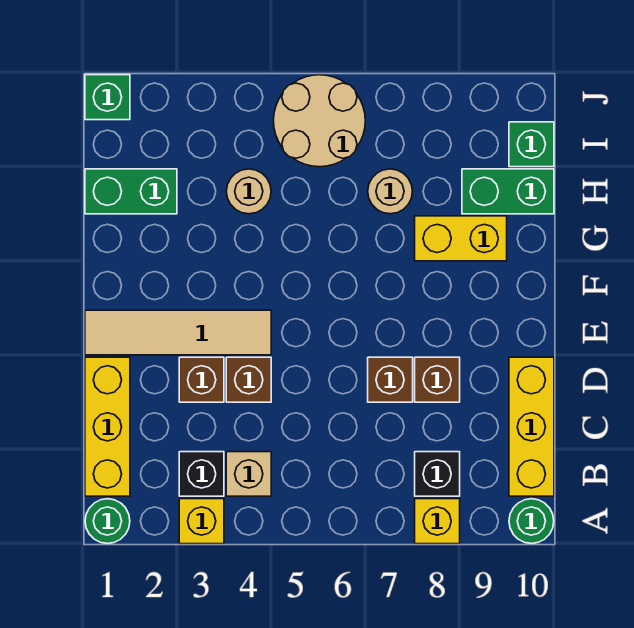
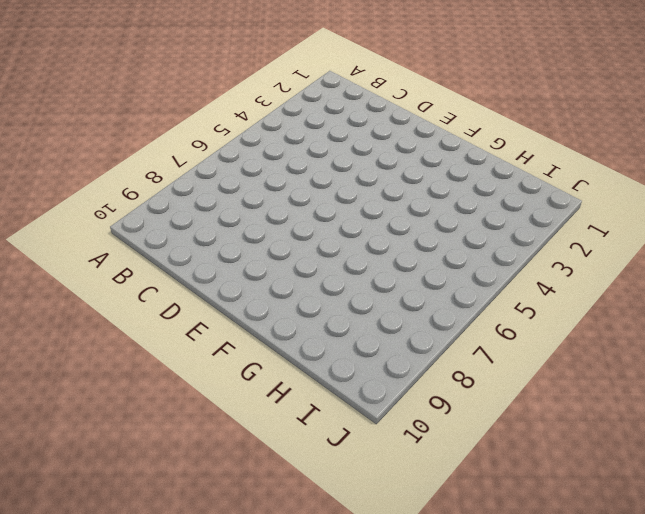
none -> green 1x1 round brick [85,499,130,544]
none -> yellow 1x1 brick [179,499,224,544]
none -> yellow 1x1 brick [415,499,460,544]

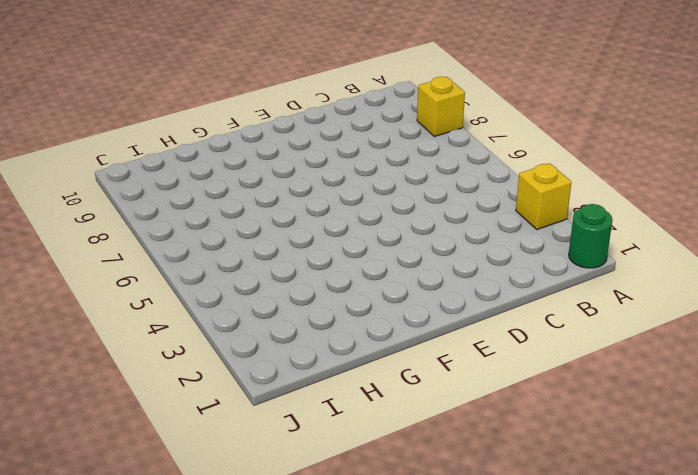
none -> green 1x1 round brick [509,499,554,544]
none -> yellow 1x3 brick [85,357,130,496]
none -> black 1x1 brick [179,452,224,496]

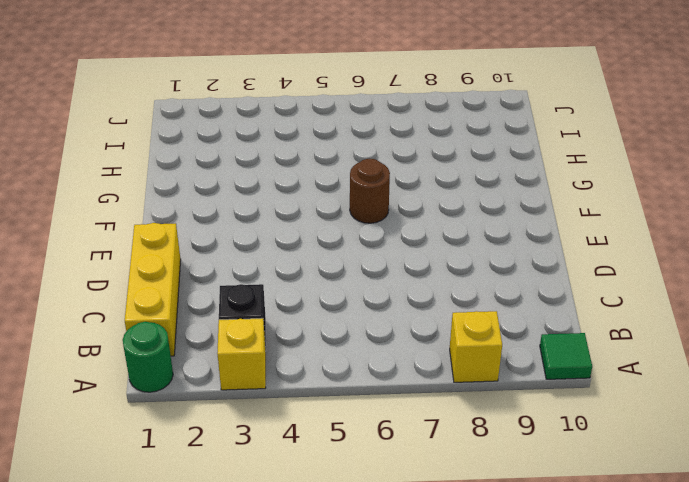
green 1x1 tile [540,333,592,379] -> green 1x1 round brick [509,499,554,544]
brown 1x1 round brick [350,159,390,223] -> none
none -> tan 1x1 brick [226,452,271,496]
none -> black 1x1 brick [415,452,460,496]
none -> yellow 1x3 brick [509,357,554,496]

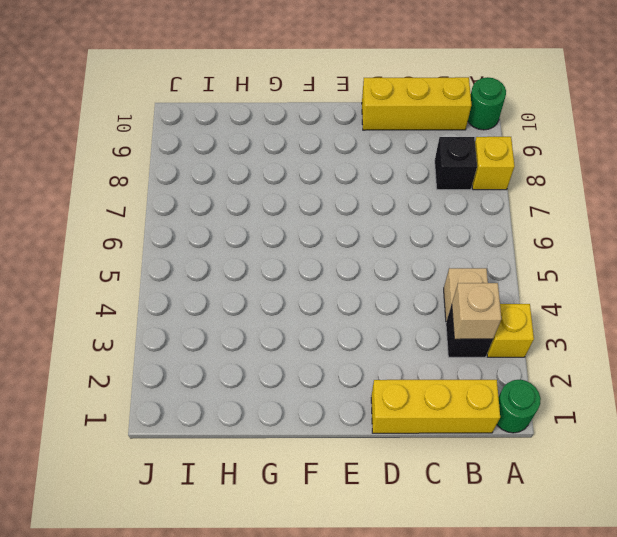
tan 1x1 brick [452,283,501,339] -> none
none -> brown 1x1 brick [179,357,224,402]
none -> brown 1x1 brick [226,357,271,402]
none -> brown 1x1 brick [368,357,413,402]

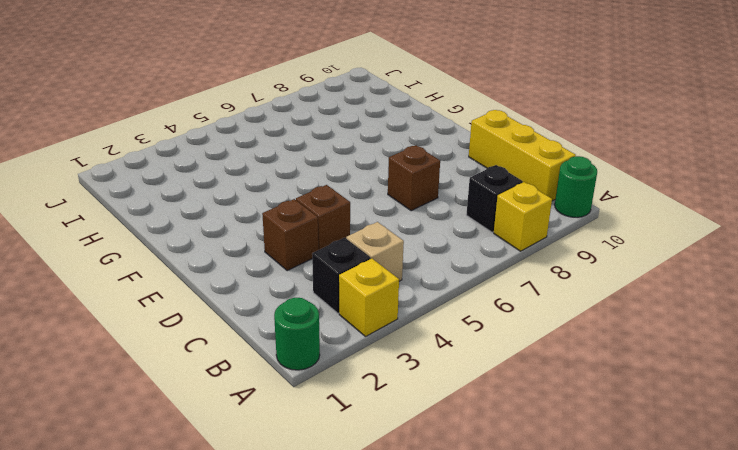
none -> yellow 1x3 brick [85,357,130,496]
none -> brown 1x1 brick [415,357,460,402]
none -> tan 1x4 tile [85,310,271,355]

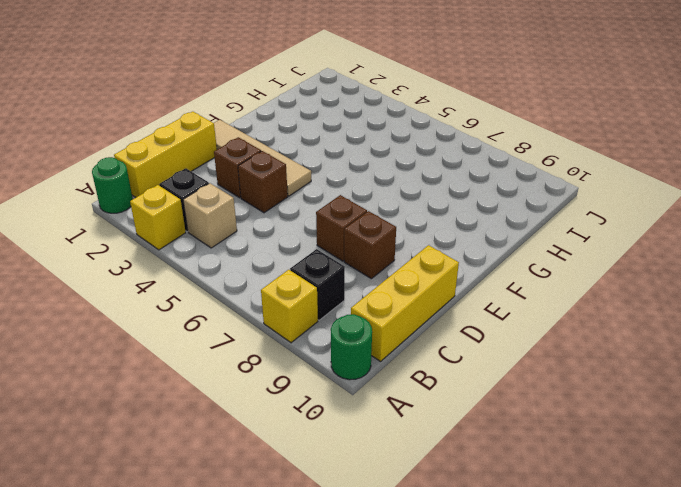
none -> yellow 1x2 brick [415,216,507,261]
none -> green 1x2 brick [85,169,177,214]
none -> tan 1x1 round brick [226,169,271,214]

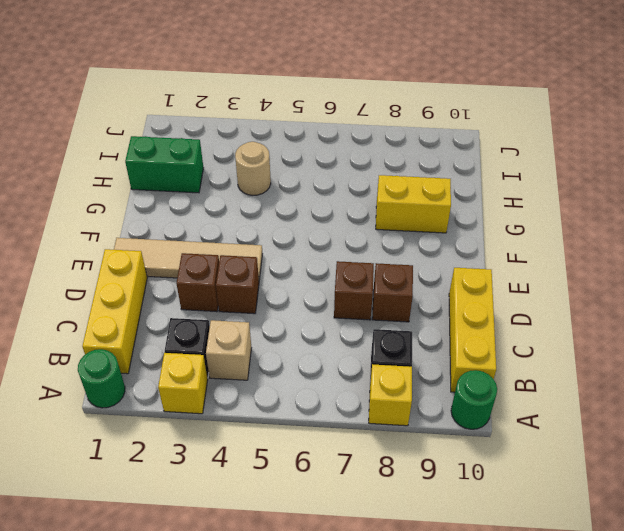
none -> tan 1x1 round brick [368,169,413,214]
none -> green 1x2 brick [462,169,554,214]
none -> tan 2x2 round brick [274,75,365,167]

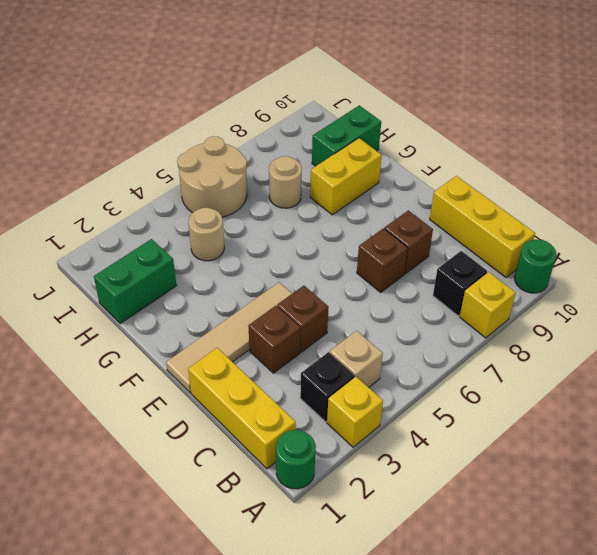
none -> green 1x1 brick [509,122,554,167]
none -> green 1x1 brick [85,75,130,120]

